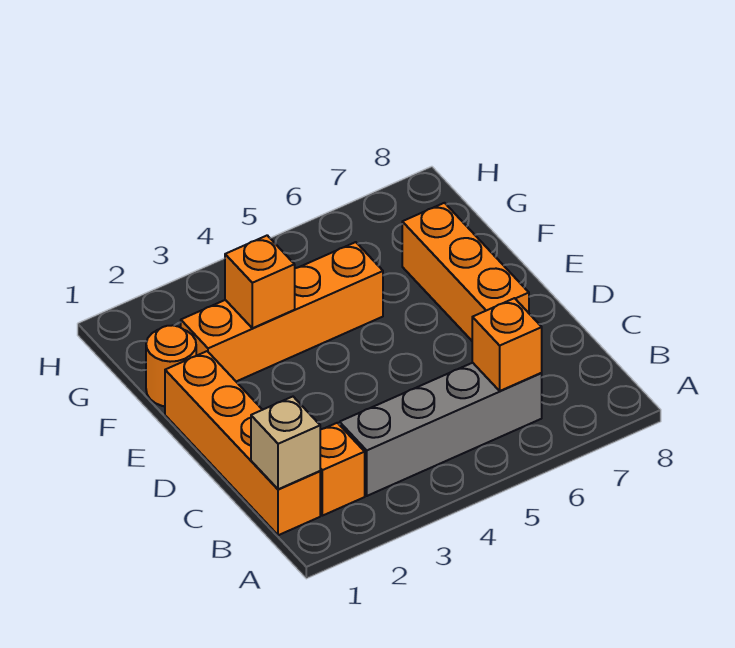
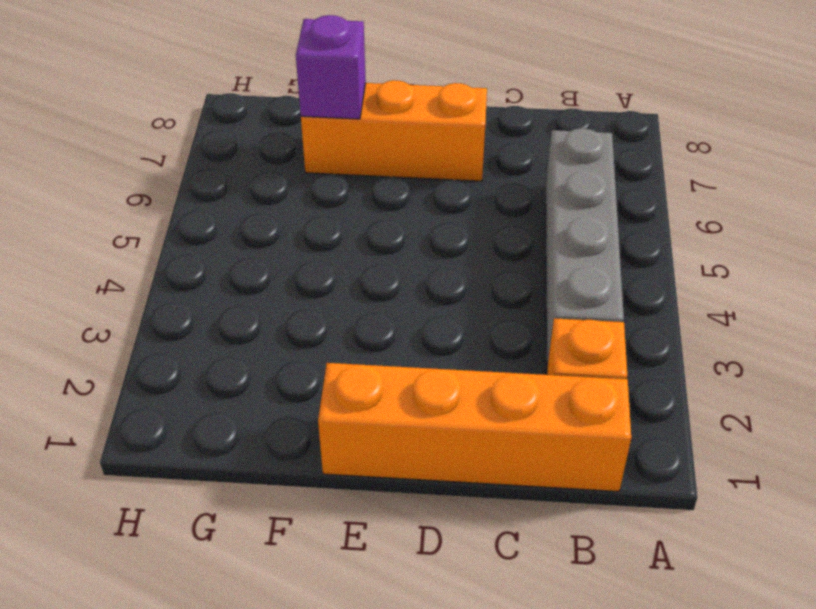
purple 1x1 brick [296,15,366,119] -> none
none -> orange 1x1 round brick [146,325,196,406]
none -> orange 1x4 brick [181,242,383,381]

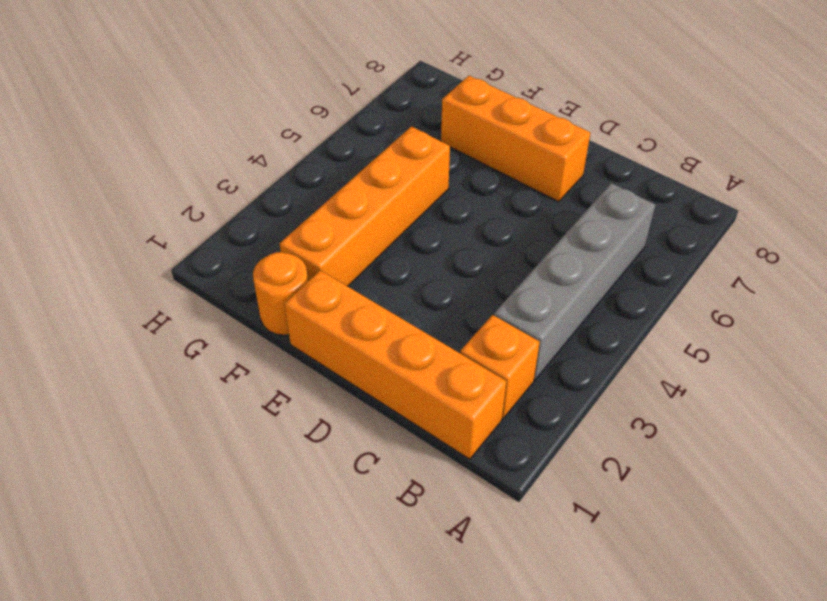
none -> tan 1x1 brick [251,397,320,489]
none -> orange 1x1 brick [472,298,542,391]

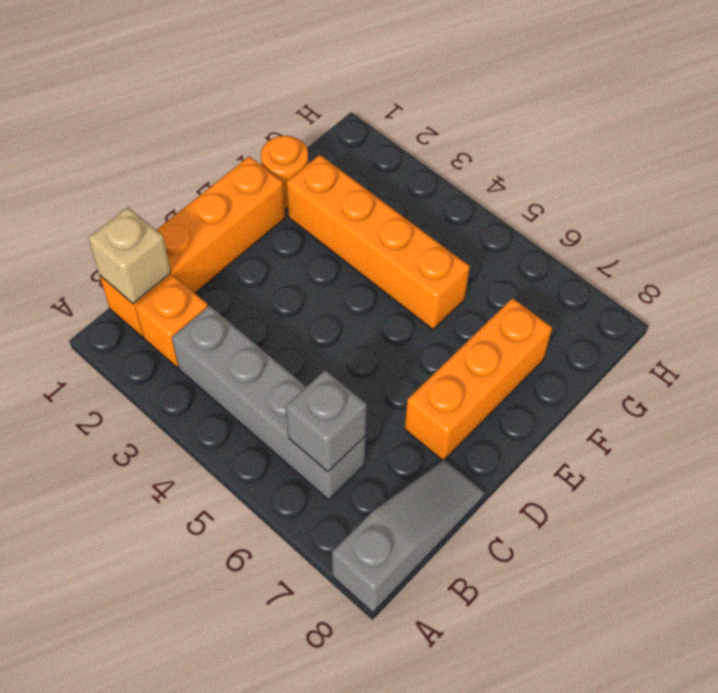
grey 1x3 slope [332,459,484,613] -> none
grey 1x1 brick [286,370,367,472] -> orange 1x1 brick [472,298,542,391]
none -> orange 1x1 brick [225,235,295,328]

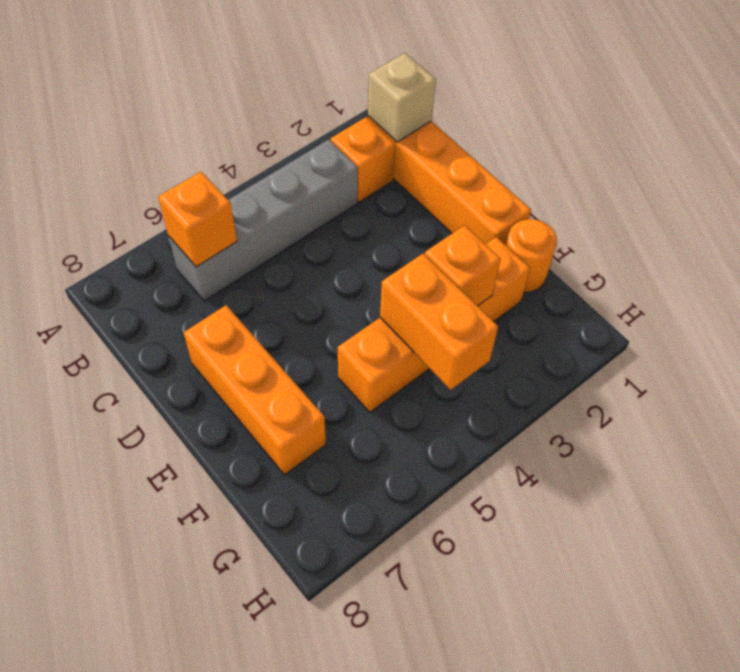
orange 1x2 brick [380,254,498,390] -> none

